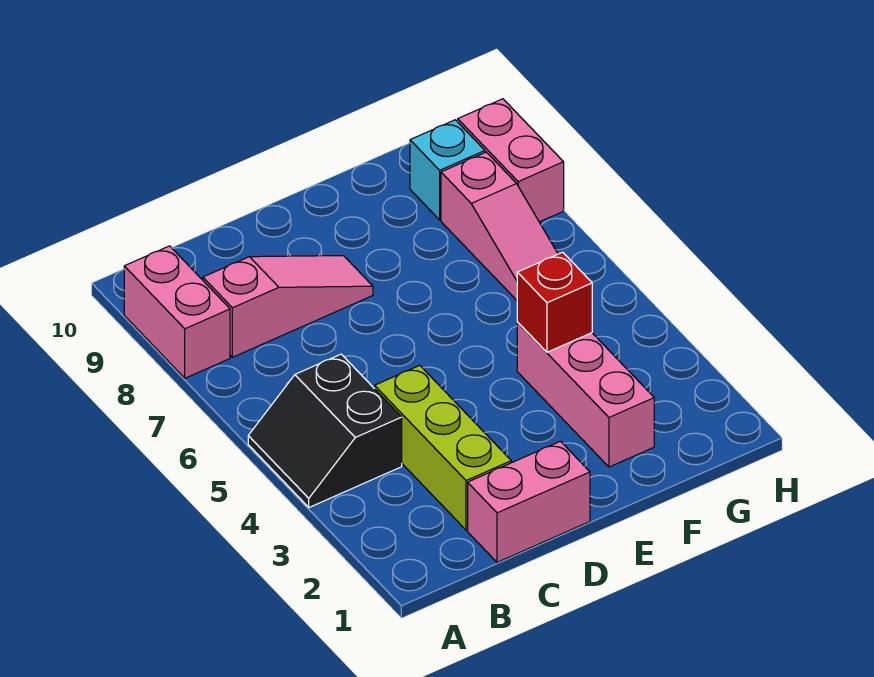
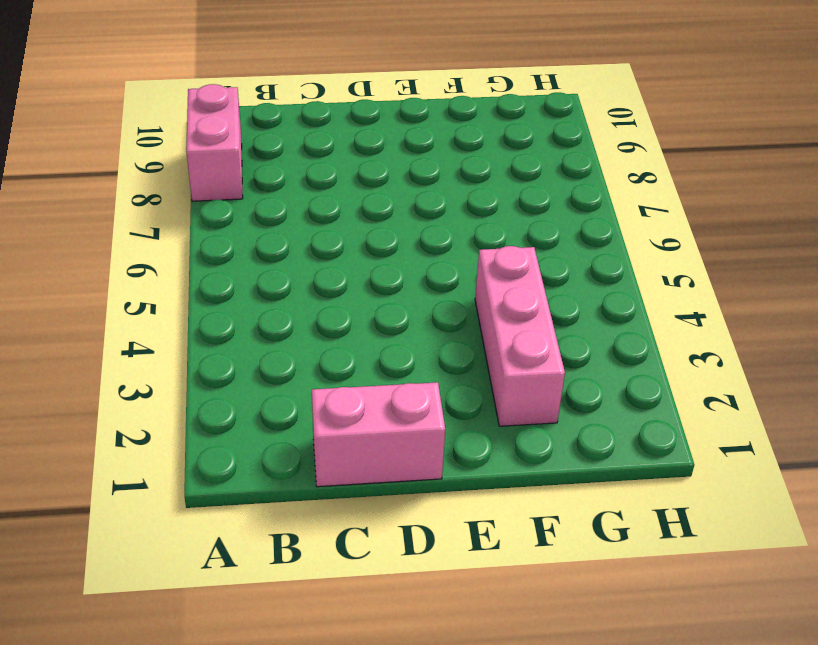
none -> black 2x2 slope [248,354,402,507]
none -> pink 1x3 slope [203,256,373,357]

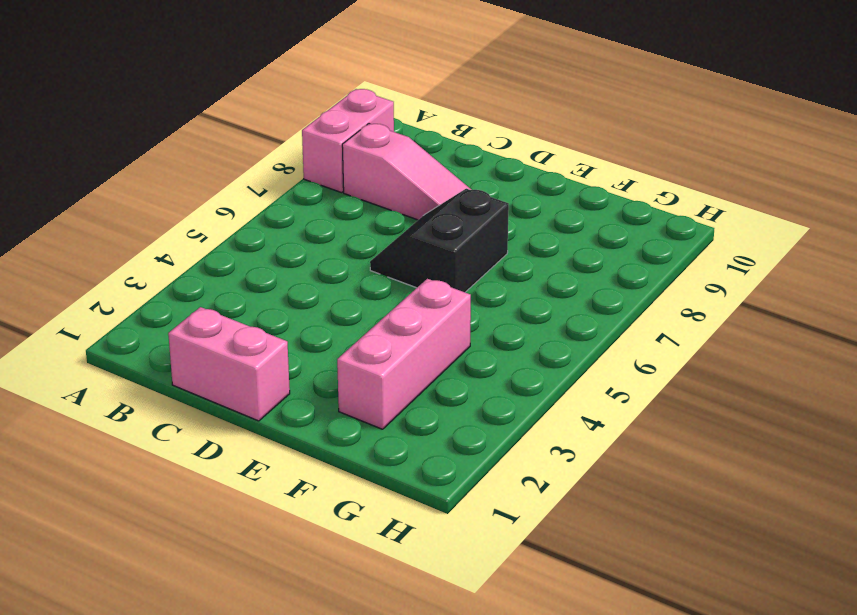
black 2x2 slope [370,189,509,292] -> black 2x2 slope moved to [248,354,402,507]
none -> lime 1x3 brick [375,365,511,530]
none -> pink 1x3 slope [441,152,558,300]

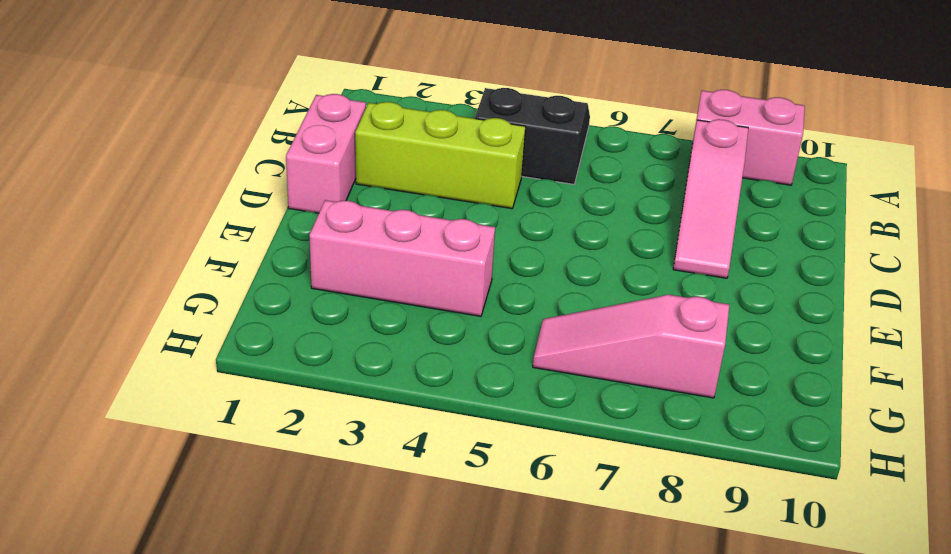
none -> cyan 1x1 brick [410,120,485,220]
none -> pink 1x2 brick [458,99,564,222]

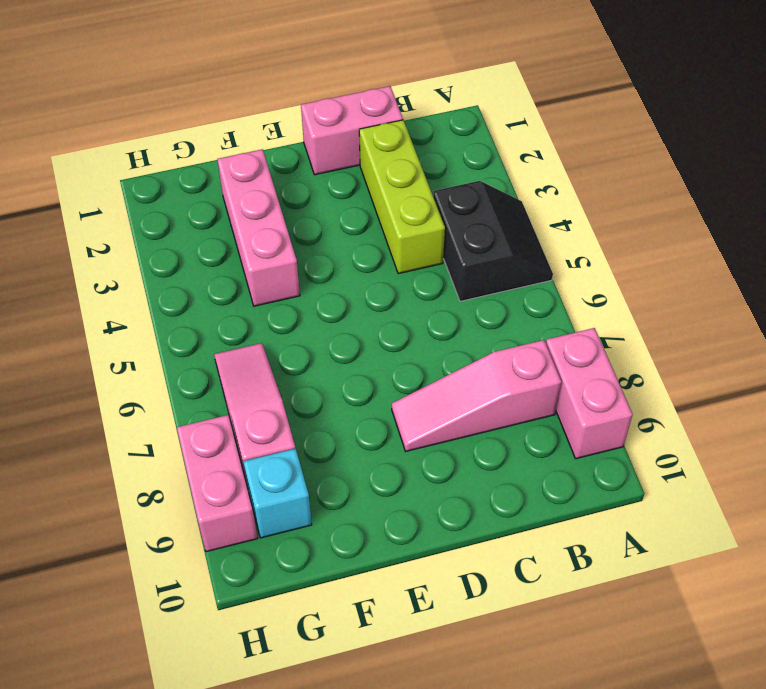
none -> red 1x1 brick [517,252,592,352]

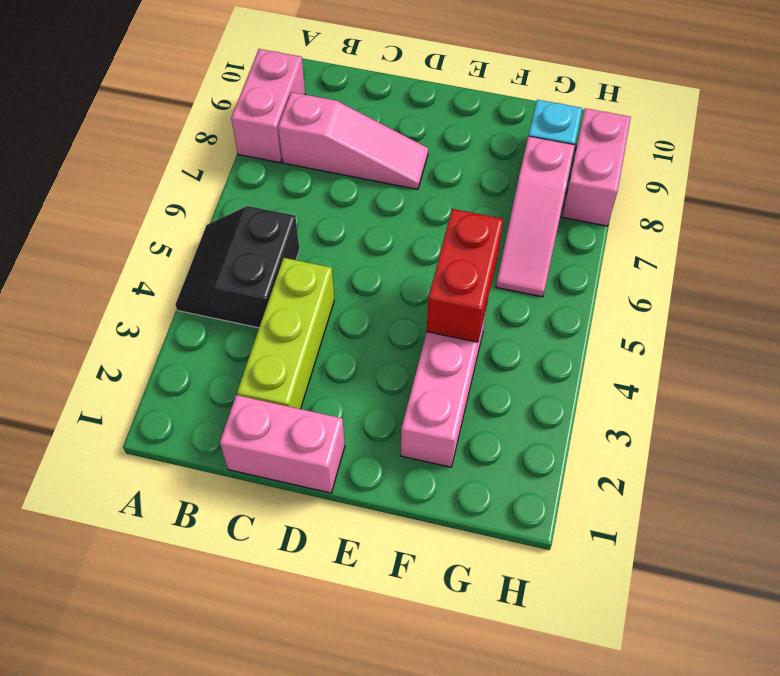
red 1x2 brick [427,209,503,342] -> red 1x1 brick [517,252,592,352]

